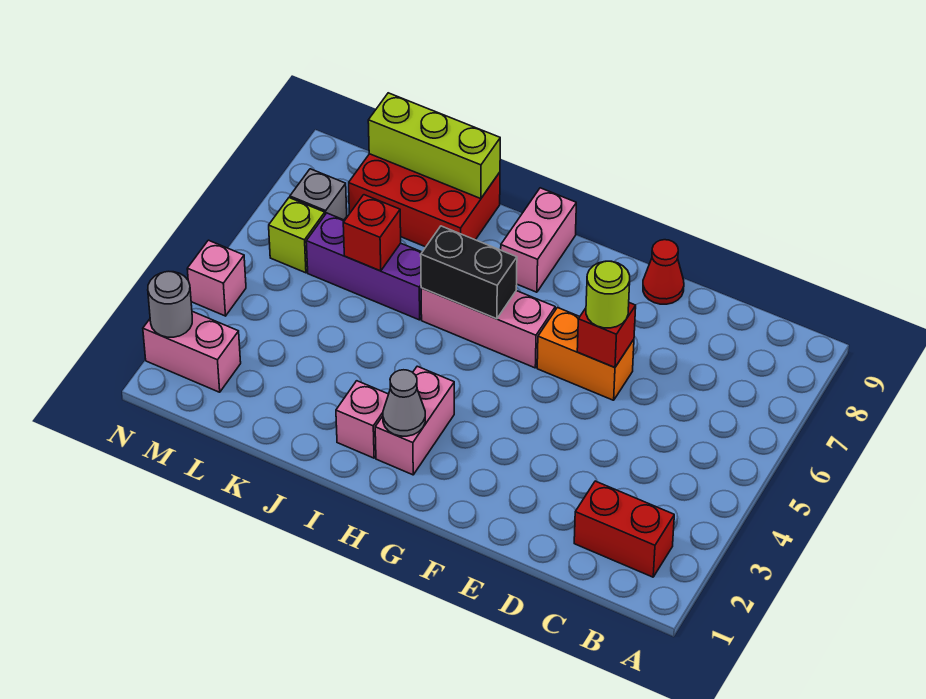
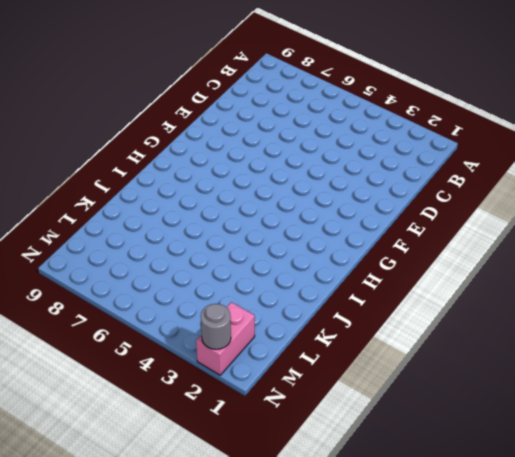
none -> red 1x2 brick [574,481,674,577]
none -> orange 1x2 brick [537,308,634,400]
none -> red 1x1 cone [643,240,684,304]

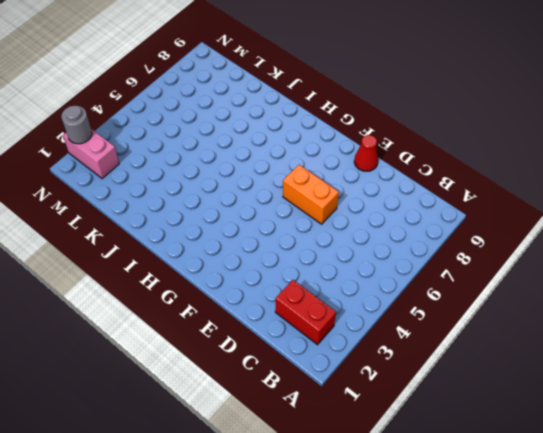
none -> pink 1x3 brick [421,288,555,368]
none -> pink 1x2 brick [375,366,454,475]
none -> pink 1x2 brick [501,188,576,292]

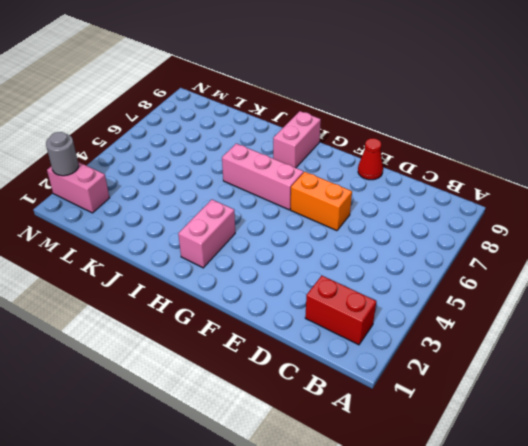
none -> pink 1x1 brick [336,381,389,458]
none -> purple 1x3 brick [306,213,422,320]
none -> red 2x3 brick [349,154,500,247]

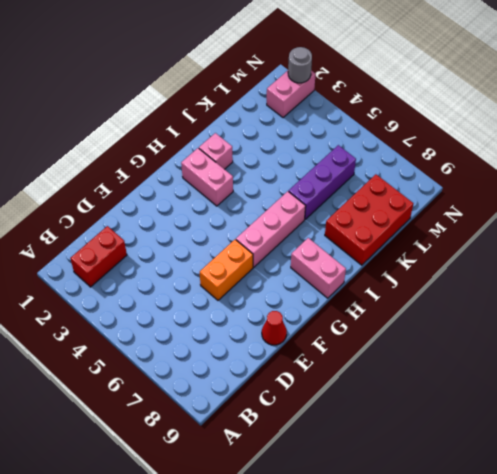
none -> lime 1x1 brick [269,198,325,273]
none -> grey 1x1 brick [290,169,347,220]
none -> pink 1x1 brick [187,240,246,316]

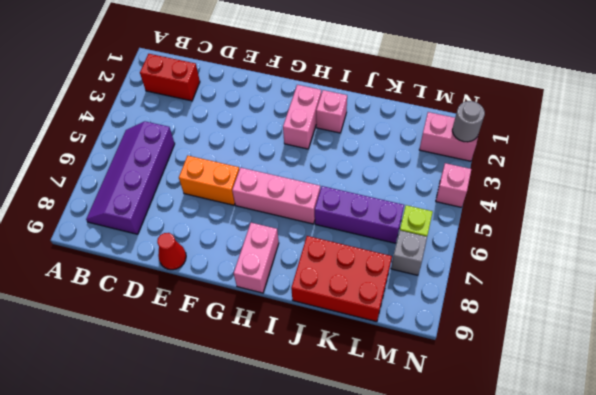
purple 2x4 slope [86,121,175,234] -> none
none -> red 1x1 brick [577,303,636,368]
none -> grey 1x1 cone [383,370,425,436]
none -> black 1x2 brick [421,226,517,319]

